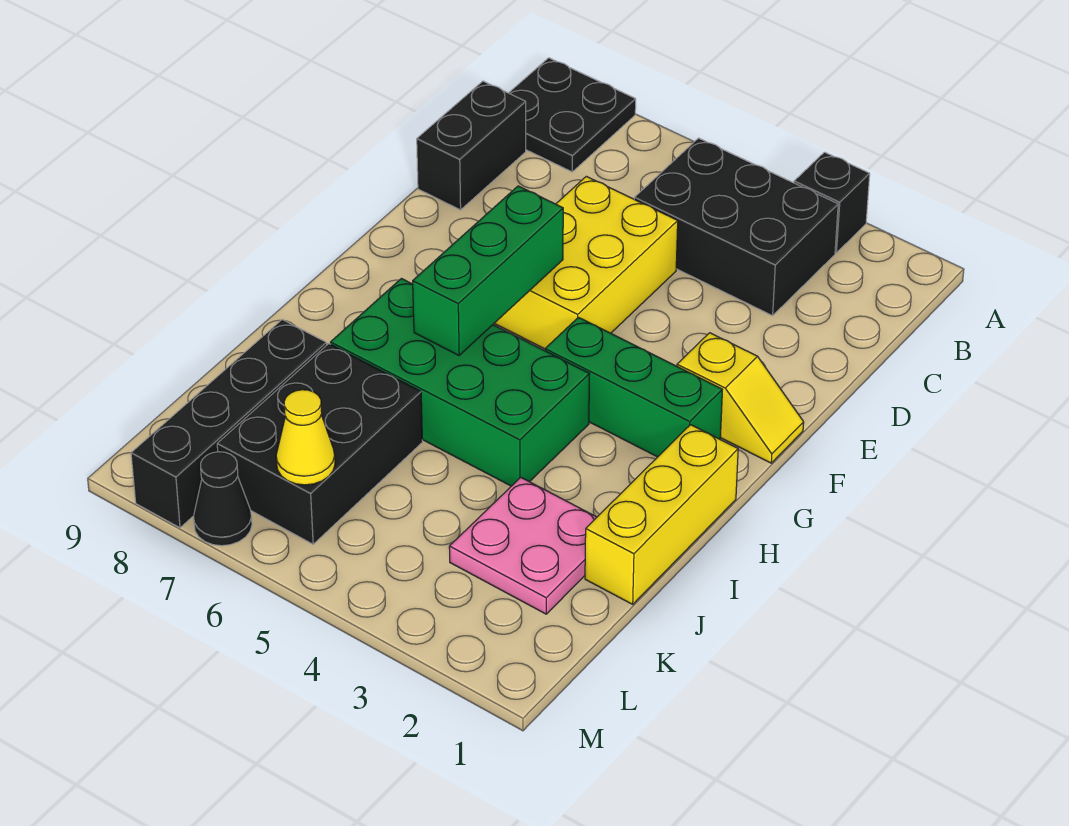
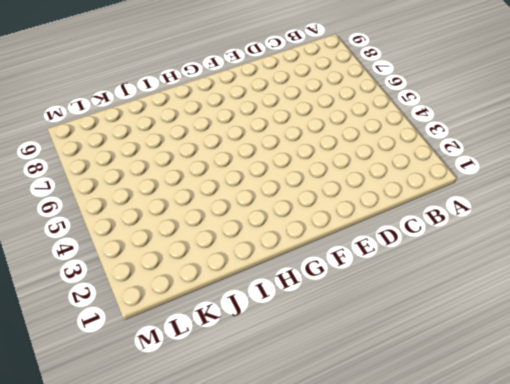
none -> black 1x1 brick [794,152,870,253]
none -> black 2x2 plate [509,58,636,172]
none -> black 2x3 brick [634,138,838,316]

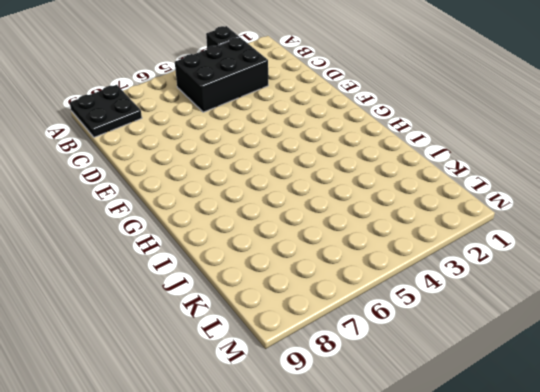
none -> black 1x2 brick [417,81,526,210]
none -> yellow 2x3 brick [494,176,678,349]
none -> yellow 1x2 slope [677,333,804,463]

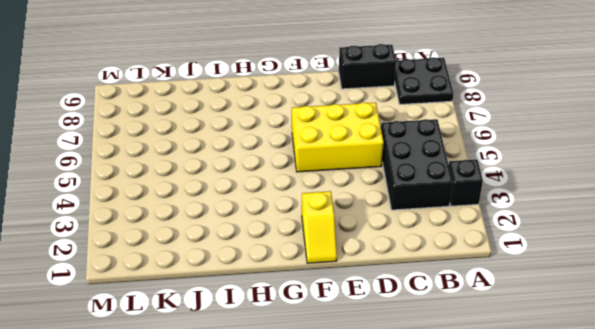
none -> green 1x3 brick [545,317,722,457]
none -> yellow 1x3 brick [585,425,738,604]
none -> green 2x4 brick [331,279,590,486]

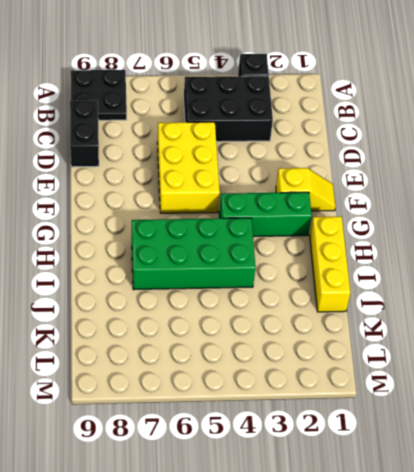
none -> pink 2x2 plate [449,477,597,614]
none -> black 2x3 brick [217,344,422,544]
none -> black 1x4 brick [131,320,327,528]

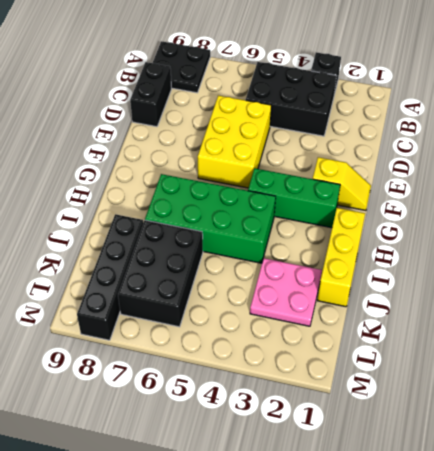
none -> black 1x1 cone [194,452,252,546]
none -> green 1x3 brick [413,186,563,355]
none -> yellow 1x1 cone [276,390,335,485]

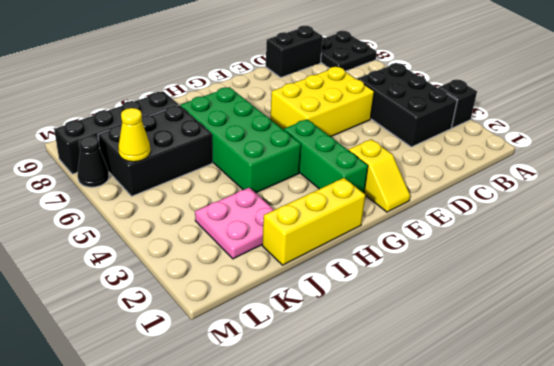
none -> green 1x3 brick [413,186,563,355]

